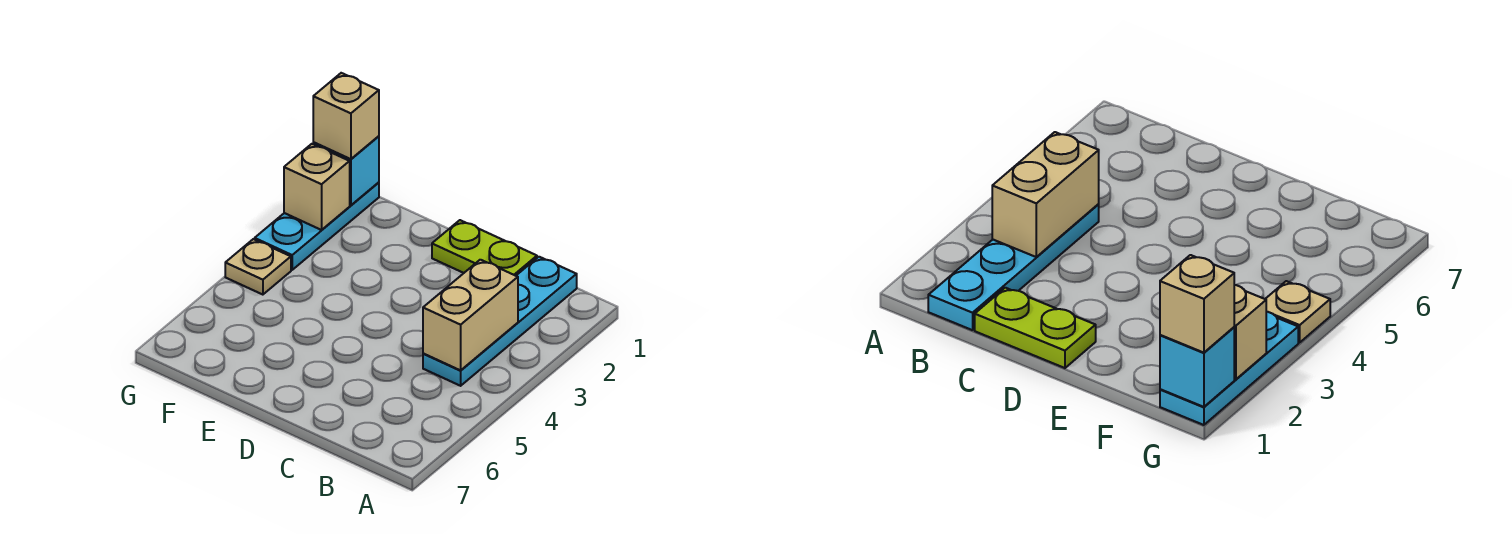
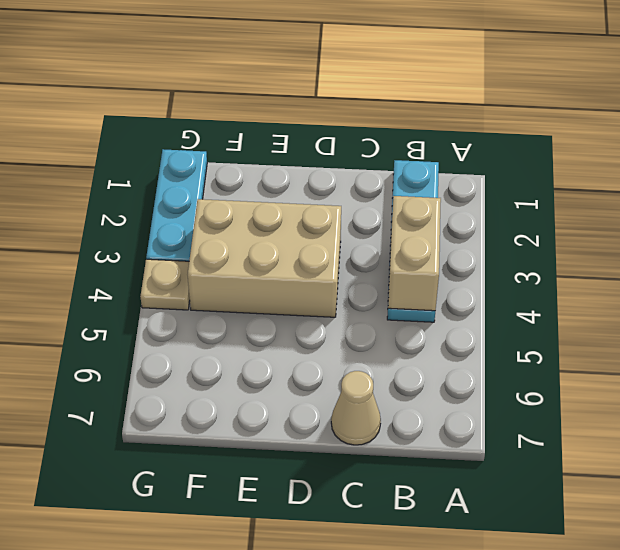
tan 1x1 cone [331,371,381,445] -> none
tan 2x3 brick [188,199,341,317] -> none
none -> lime 1x2 plate [432,220,537,276]
none -> cyan 1x1 brick [313,136,379,205]

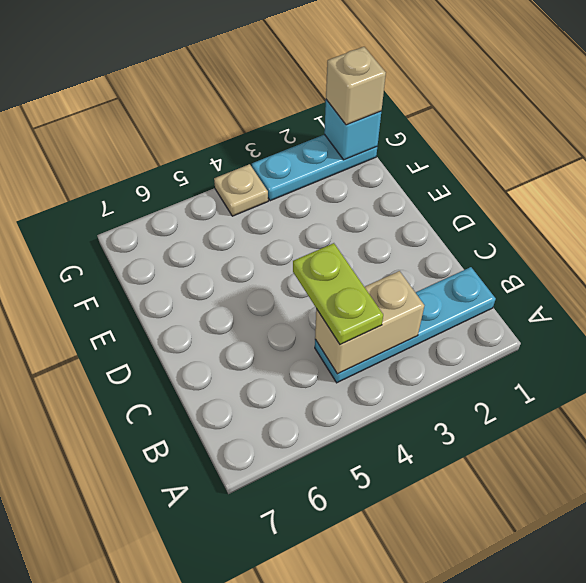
lime 1x2 plate [293,243,383,345] -> lime 1x2 plate moved to [432,220,537,276]
none -> tan 1x1 brick [284,144,350,230]

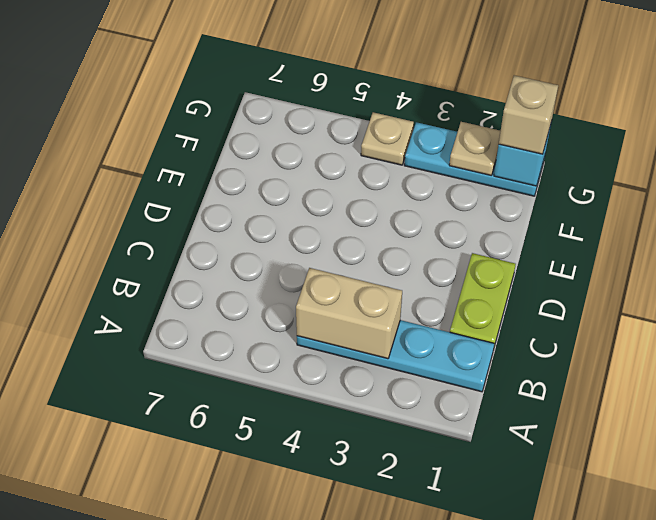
tan 1x1 plate [449,122,501,175] -> tan 1x1 brick [284,144,350,230]

